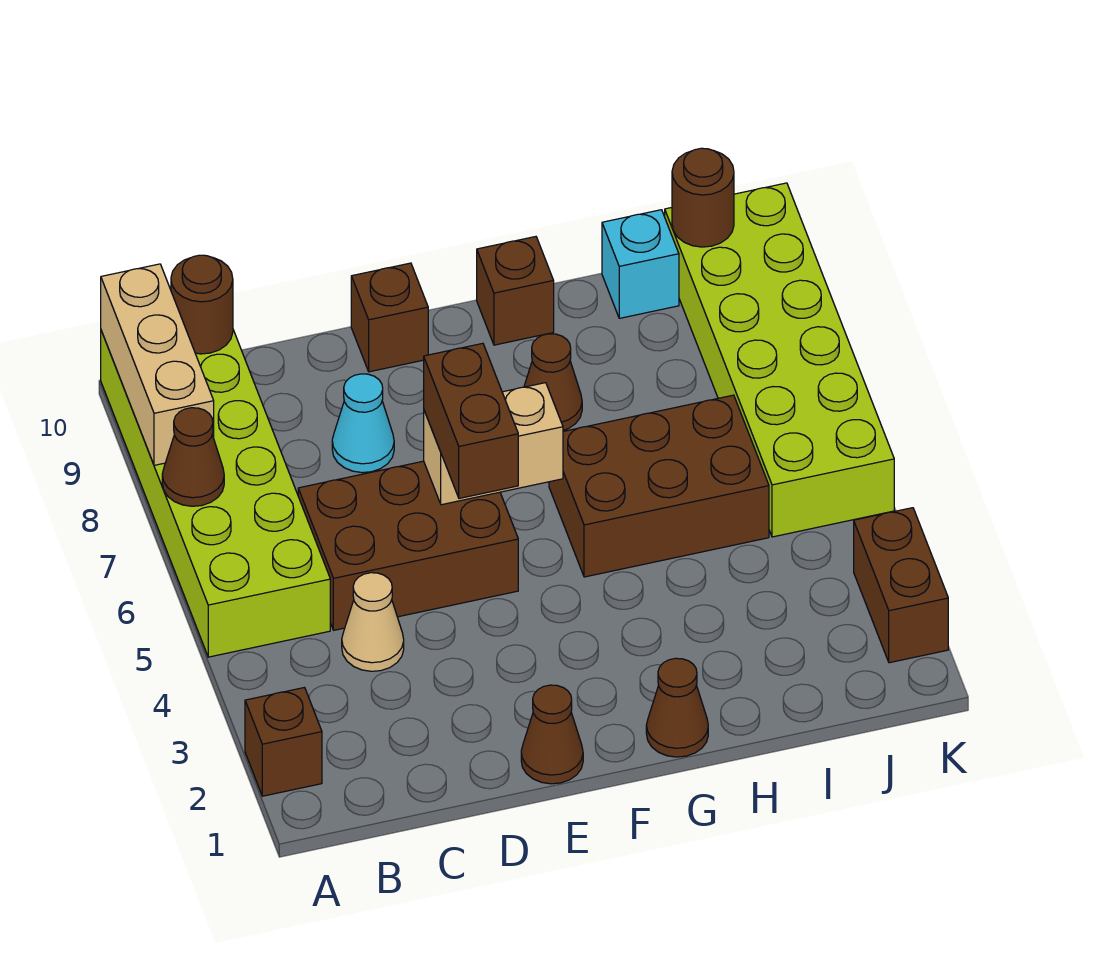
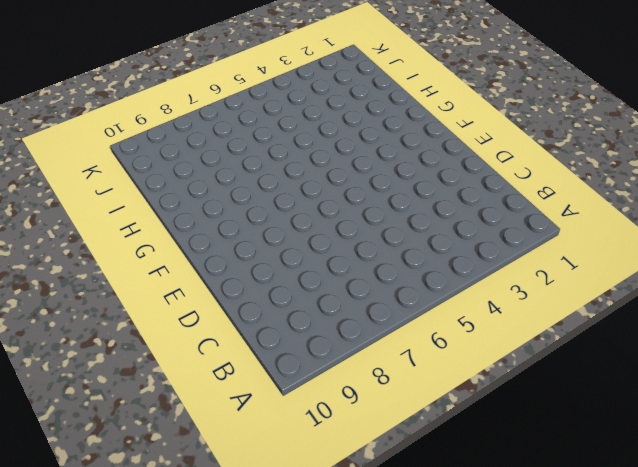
none -> brown 1x1 brick [245,688,322,796]
none -> lime 2x6 brick [101,330,330,657]
none -> tan 1x1 cone [342,573,404,671]

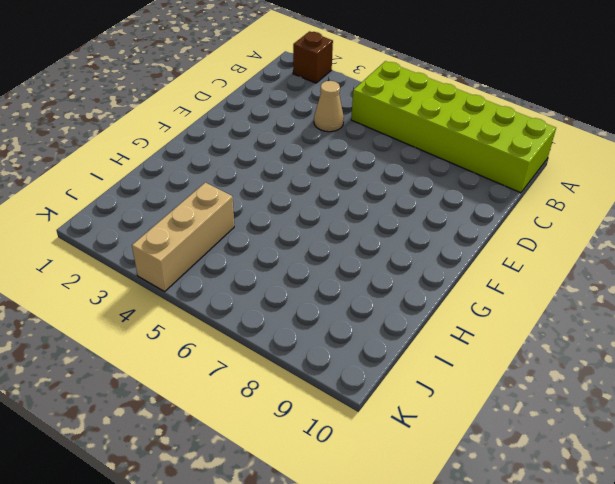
tan 1x3 brick [132,183,234,291] -> tan 1x3 brick turned to [101,264,214,465]
none -> brown 2x3 brick [298,461,518,630]
none -> cyan 1x1 cone [332,374,394,473]
none -> brown 1x1 cone [521,685,583,784]

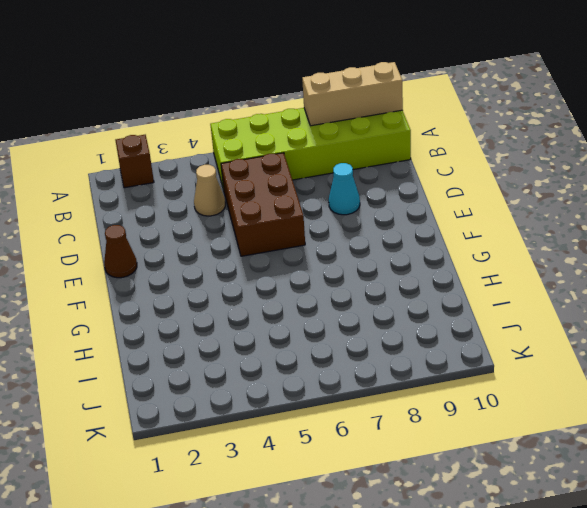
none -> brown 1x1 brick [351,263,428,372]
none -> brown 1x1 cone [646,658,708,757]
none -> brown 2x3 brick [549,395,769,577]

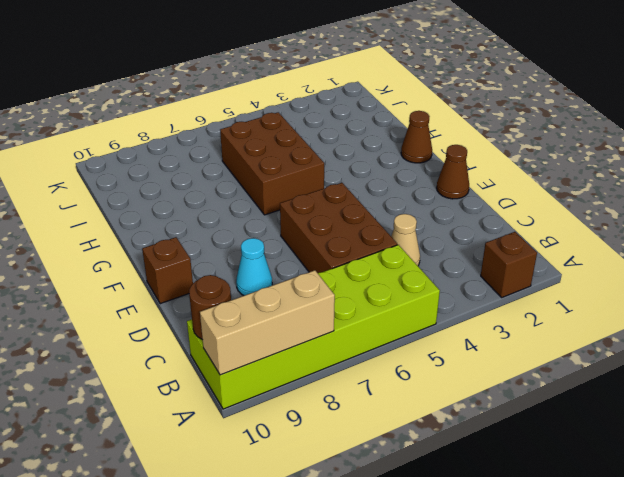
none -> brown 1x1 cone [524,334,582,430]
none -> brown 1x1 brick [477,237,554,345]
none -> cyan 1x1 brick [602,210,679,318]

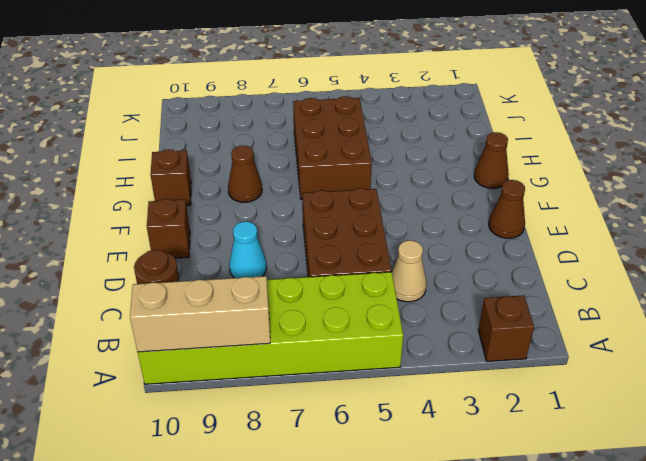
none -> cyan 1x1 brick [602,210,679,318]
none -> lime 2x6 brick [665,183,894,537]
none -> brown 1x2 brick [854,508,948,663]

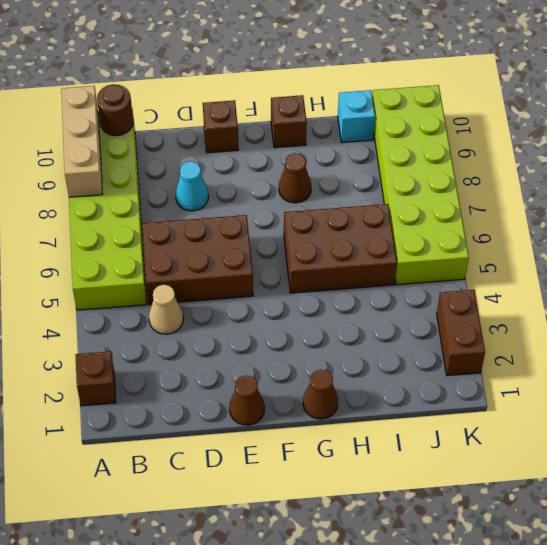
none -> brown 1x1 cone [162,408,224,506]
none -> tan 1x2 brick [424,383,563,505]
none -> brown 1x1 round brick [672,148,734,247]

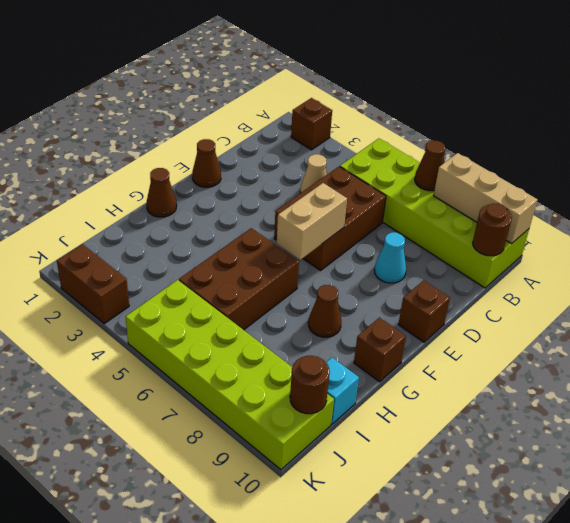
none -> brown 1x2 brick [424,343,518,498]

